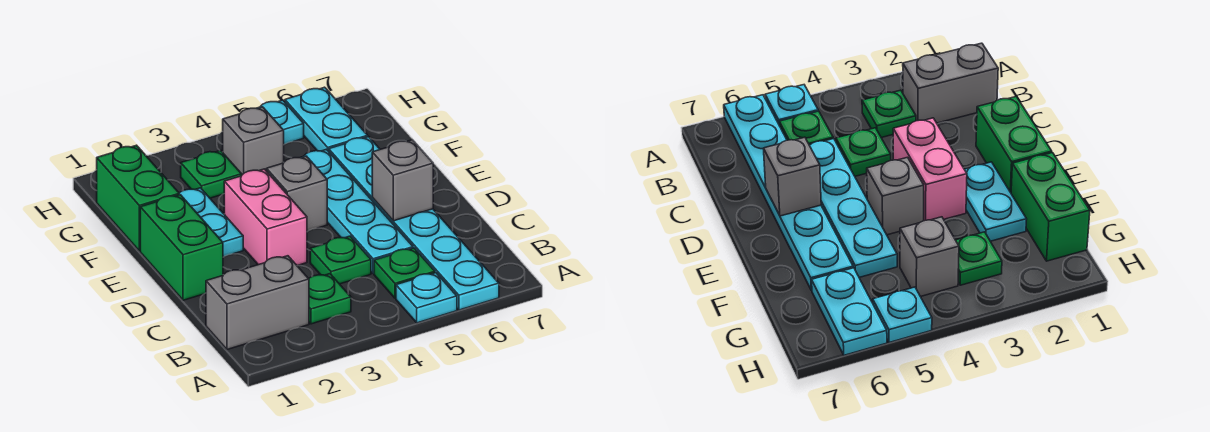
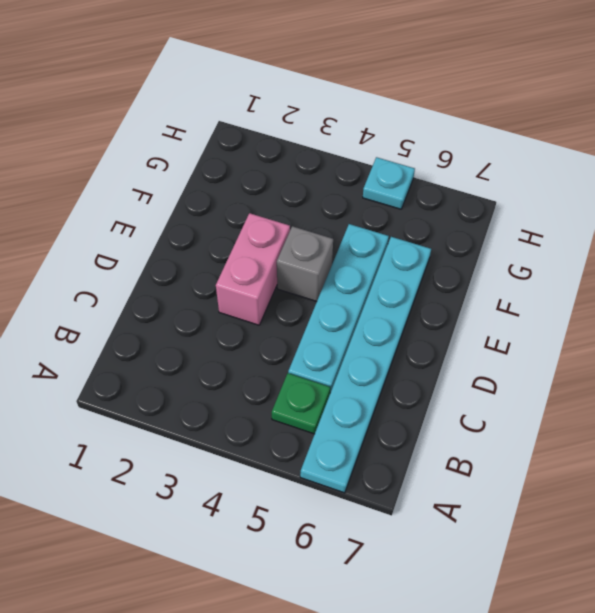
none -> cyan 1x1 plate [396,273,457,323]
none -> grey 1x2 brick [206,256,309,350]
none -> green 1x1 plate [309,274,351,324]

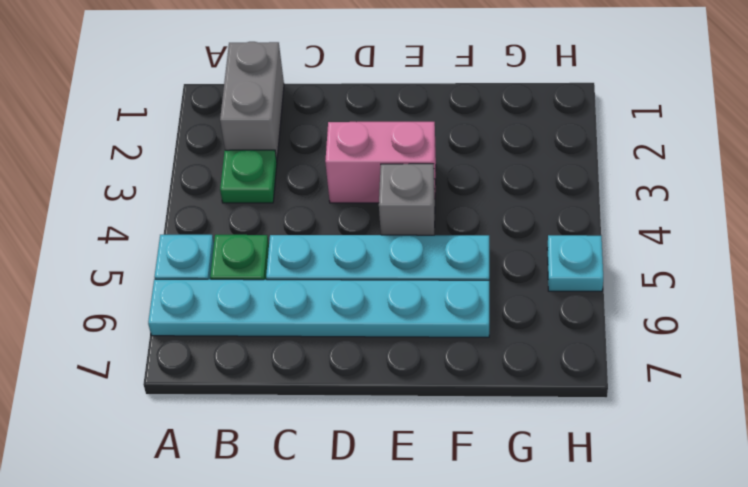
none -> green 1x1 plate [310,236,371,284]
none -> green 1x2 brick [140,195,223,300]
none -> cyan 1x2 plate [179,188,243,257]

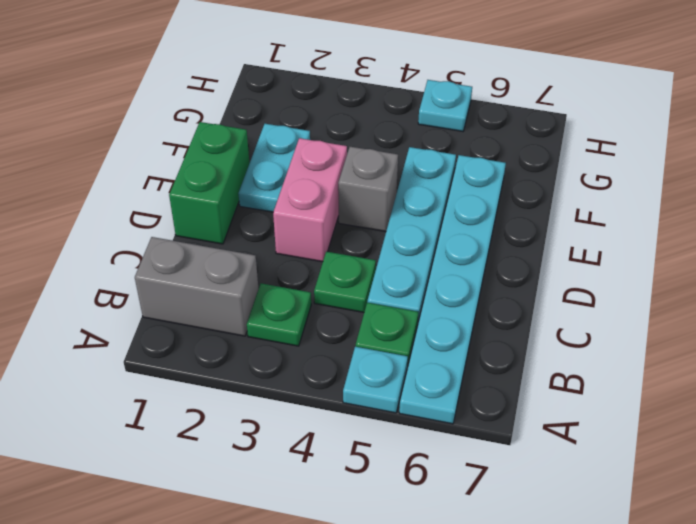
none -> green 1x2 brick [97,145,179,251]
none -> green 1x1 plate [181,150,242,198]
none -> grey 1x1 brick [223,107,284,175]

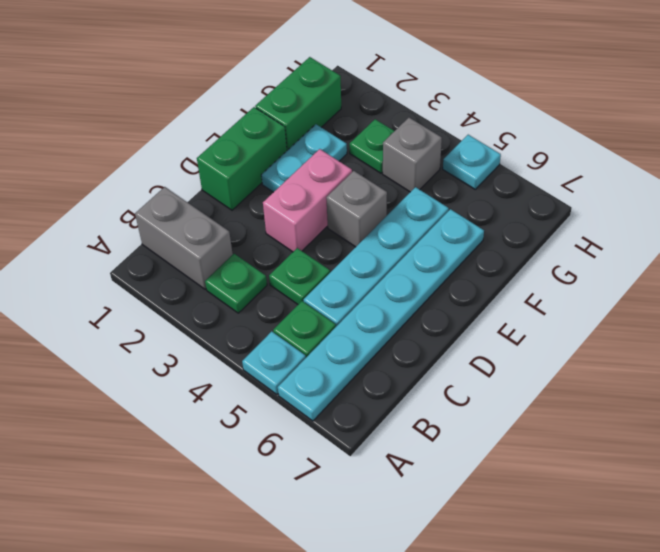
none -> cyan 1x2 plate [285,87,368,151]
none -> grey 1x1 brick [372,140,433,221]

